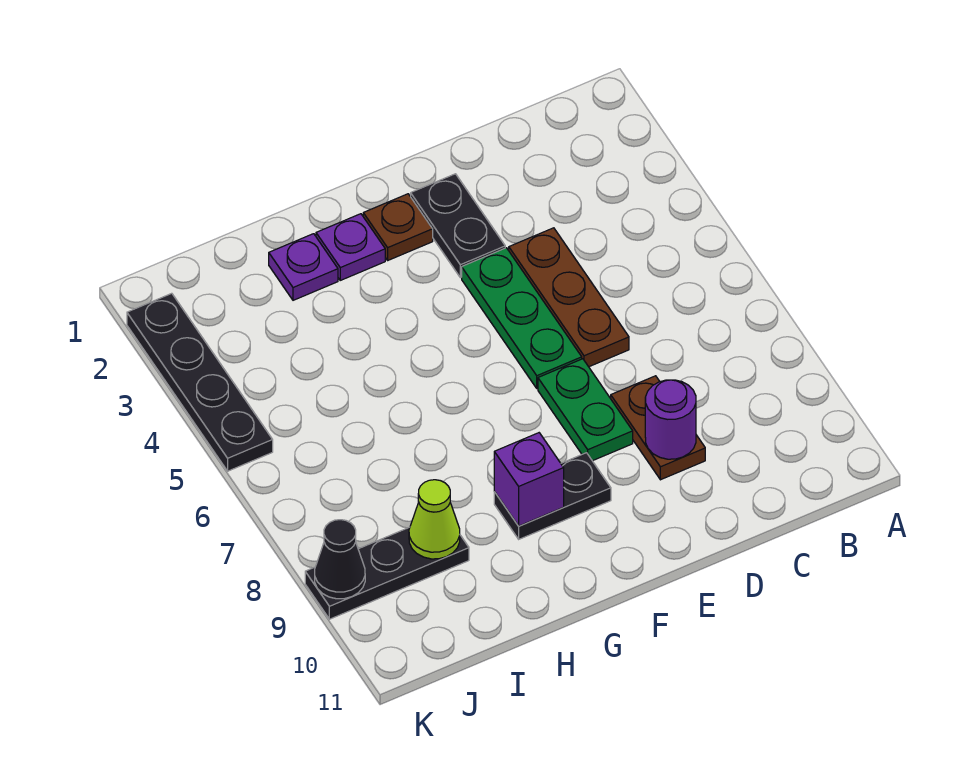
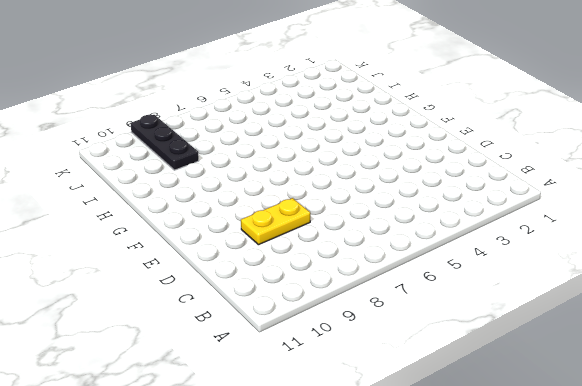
yellow 1x2 plate [241,198,310,245] -> brown 1x2 plate [611,376,705,480]
none -> brown 1x3 plate [509,228,629,367]
none -> black 1x2 plate [411,174,505,278]
none -> green 1x3 plate [462,248,582,388]

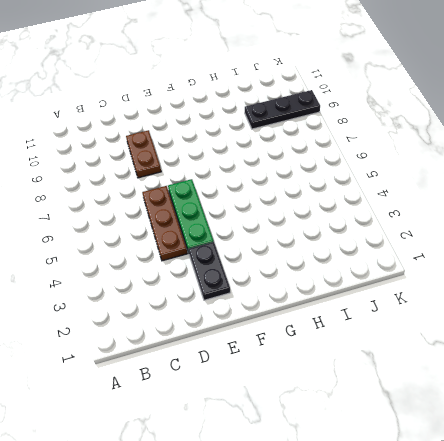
none -> green 1x2 plate [538,359,633,461]
none -> brown 1x1 plate [363,194,433,260]
none -> black 1x2 plate [494,453,611,539]

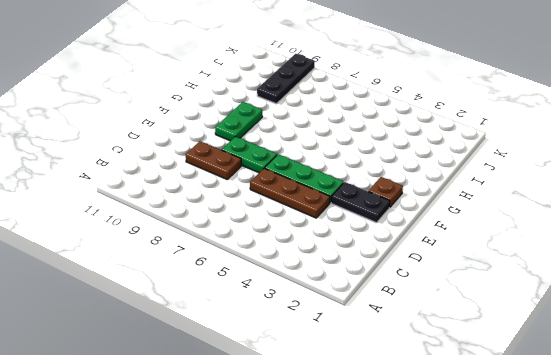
green 1x2 plate [215,102,262,141] -> black 1x2 plate [494,453,611,539]
none -> purple 1x1 plate [316,214,385,280]
none -> purple 1x1 plate [269,234,338,300]
none -> black 1x4 plate [127,293,273,471]

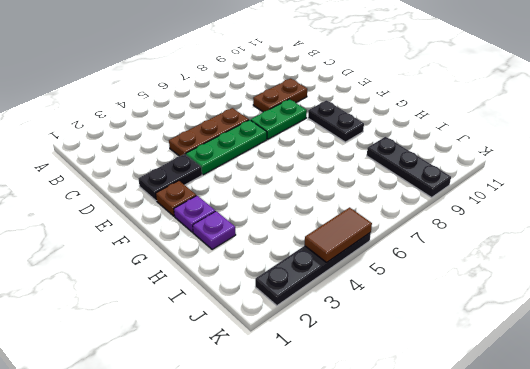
brown 1x2 tile [305,207,372,262] -> none
none -> purple 1x1 round brick [645,380,696,459]
none -> purple 1x1 brick [494,433,564,526]
none -> lime 1x1 cone [409,480,460,559]

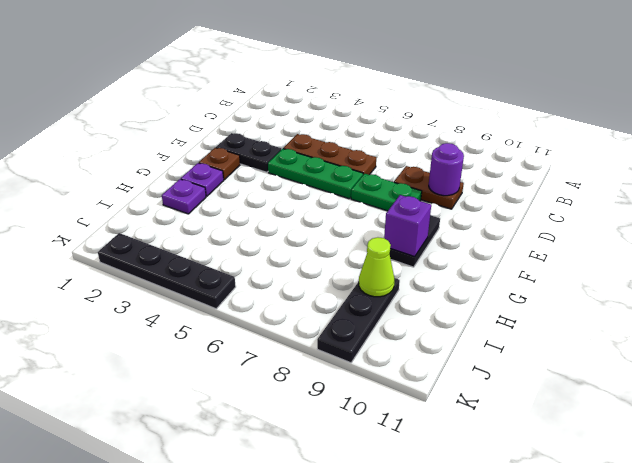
none -> black 1x1 cone [315,520,365,599]

